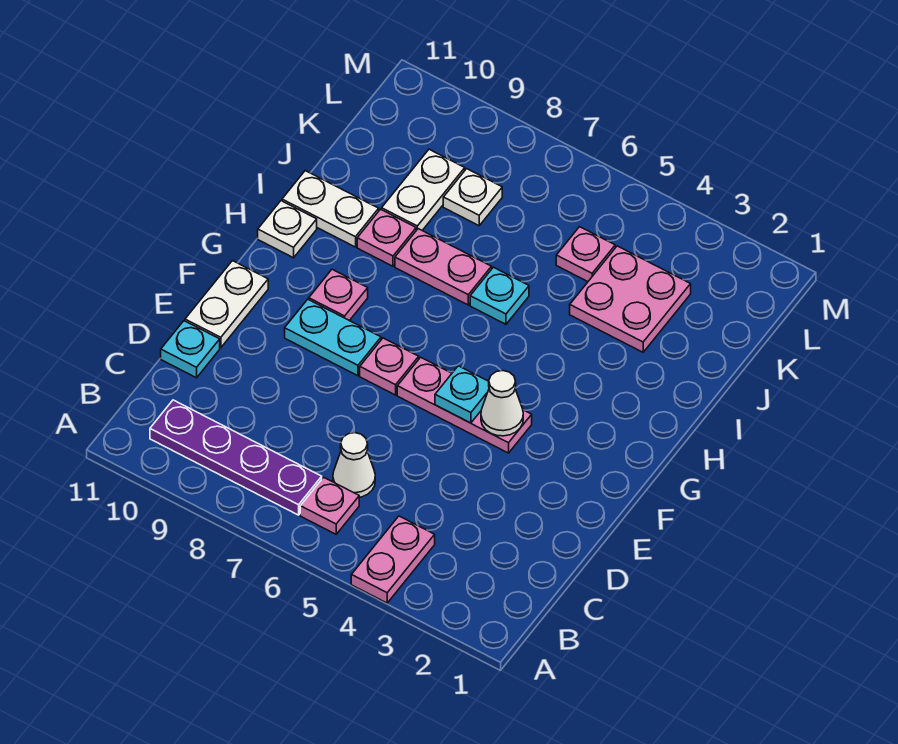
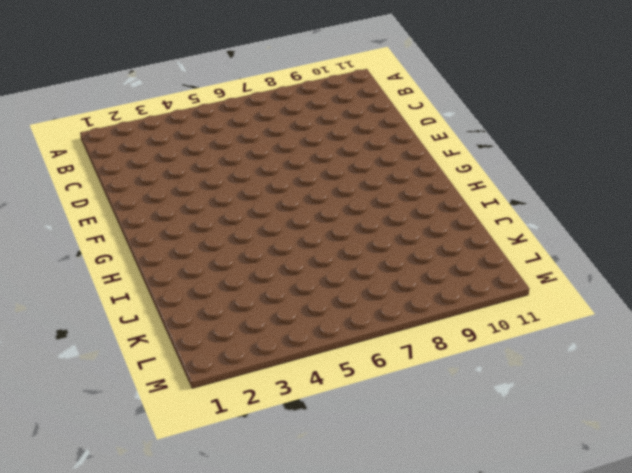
none -> pink 1x2 plate [351,516,435,603]
none -> pink 1x1 plate [300,477,359,534]
none -> purple 1x4 plate [150,400,322,515]

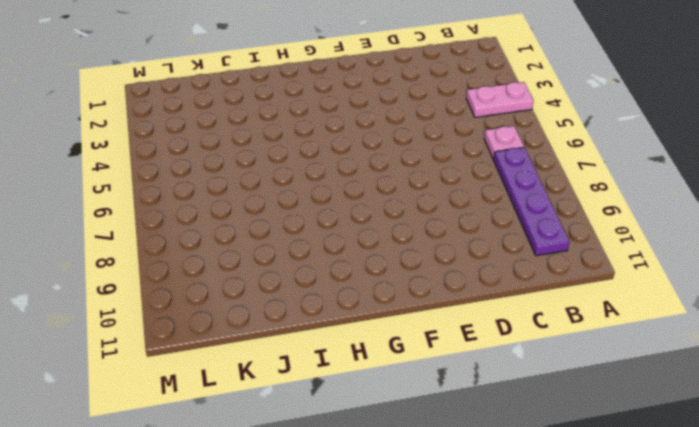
none -> white 1x1 cone [333,433,375,497]
none -> cyan 1x1 plate [161,321,220,378]
none -> white 1x2 plate [185,261,268,348]

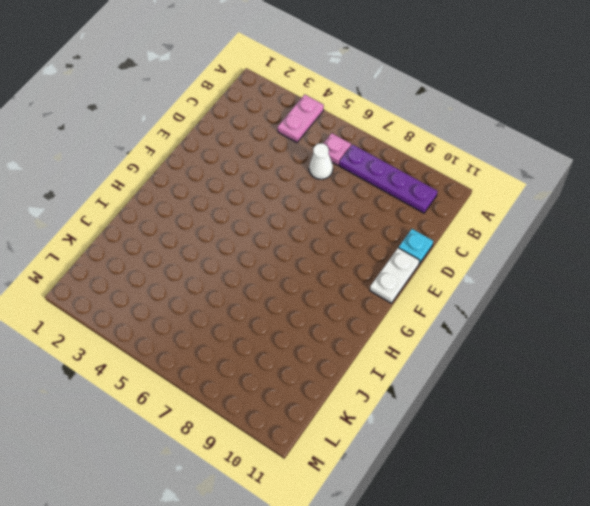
none -> pink 1x3 plate [397,357,532,453]
none -> pink 1x1 plate [360,338,419,395]
none -> cyan 1x2 plate [285,299,381,376]

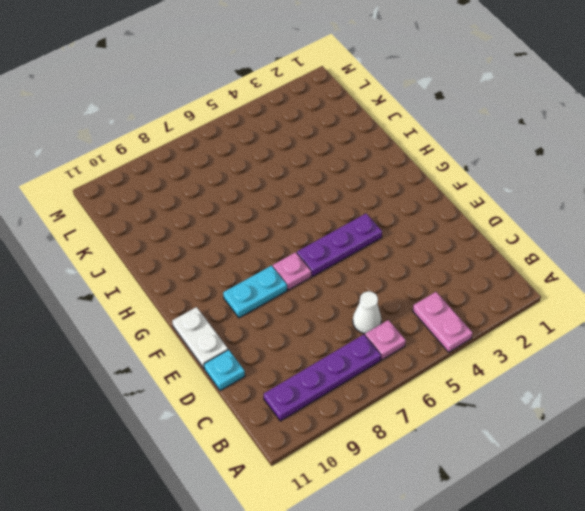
purple 1x3 plate [297,214,382,277] -> pink 1x3 plate [397,357,532,453]
none -> pink 1x1 plate [309,269,368,321]
none -> white 1x1 plate [258,201,317,258]
none -> cyan 1x1 plate [470,267,529,324]

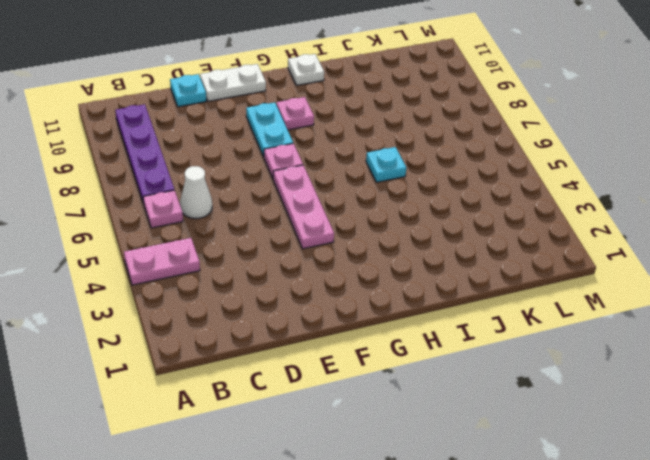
none -> pink 1x2 plate [395,229,492,305]
none -> pink 1x1 plate [357,209,416,266]
none -> white 1x2 plate [282,171,379,247]

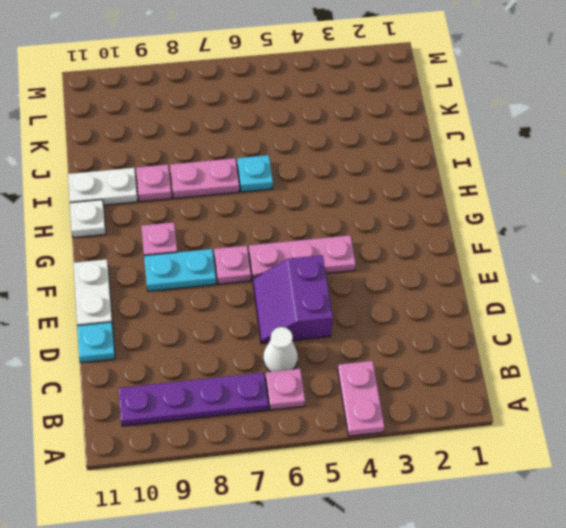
purple 2x2 slope [253,255,333,344] -> none
none -> pink 2x2 plate [570,246,691,352]
none -> white 1x2 plate [382,149,465,230]
none -> pink 1x1 plate [556,227,615,282]

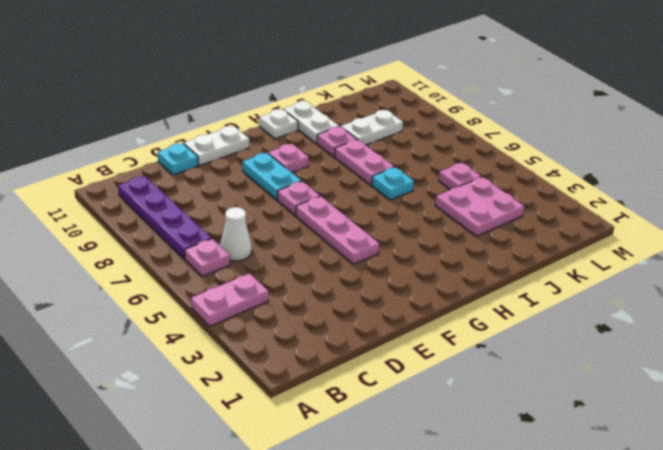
none -> white 1x1 plate [443,169,502,226]
none -> white 1x1 cone [481,371,523,436]
none -> cyan 1x1 plate [435,366,489,423]

